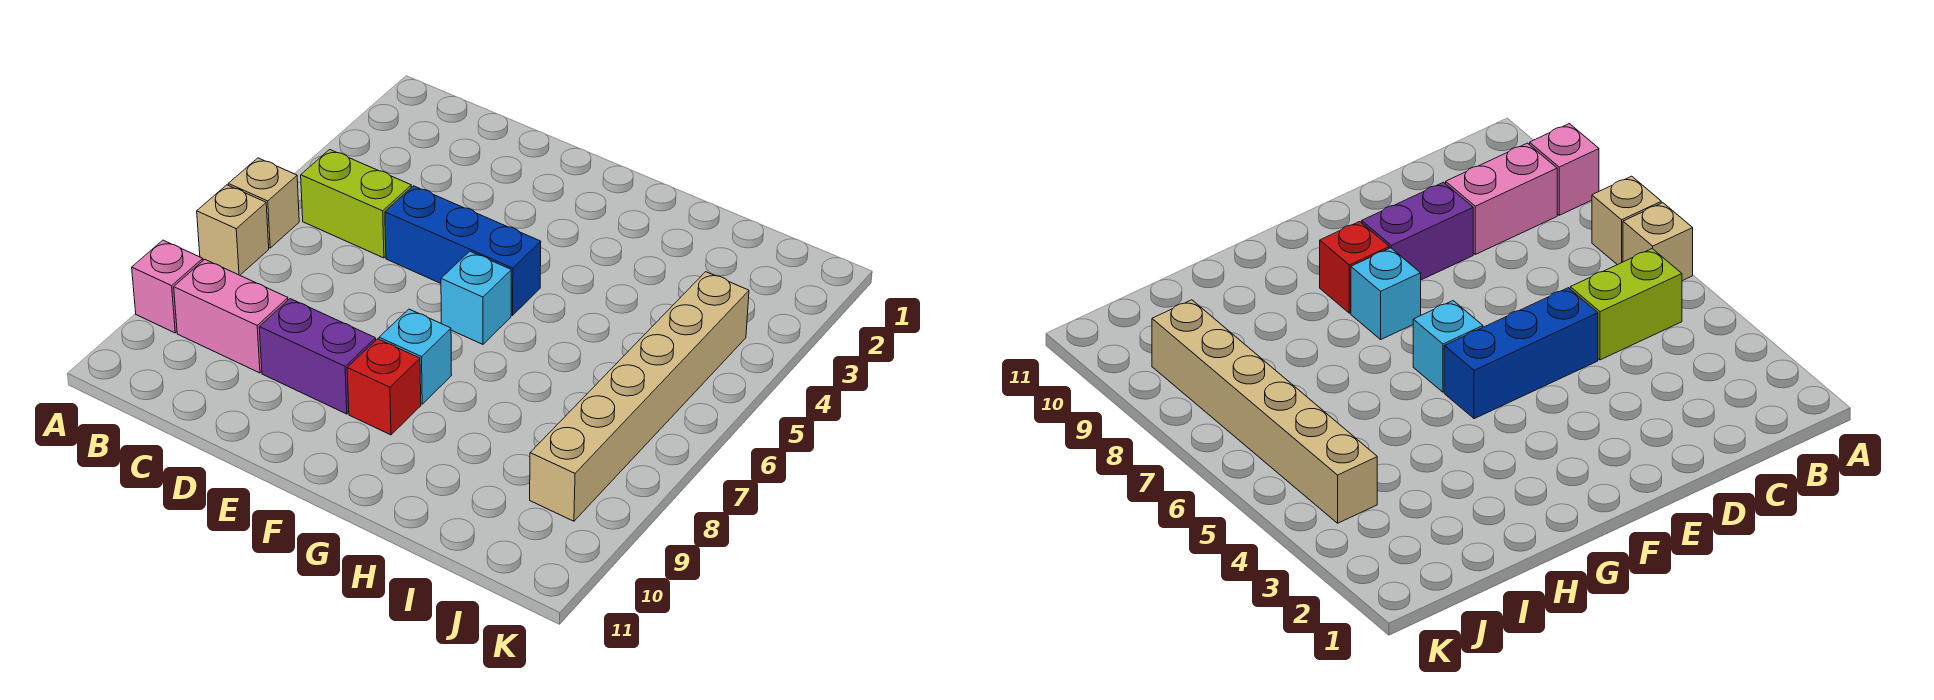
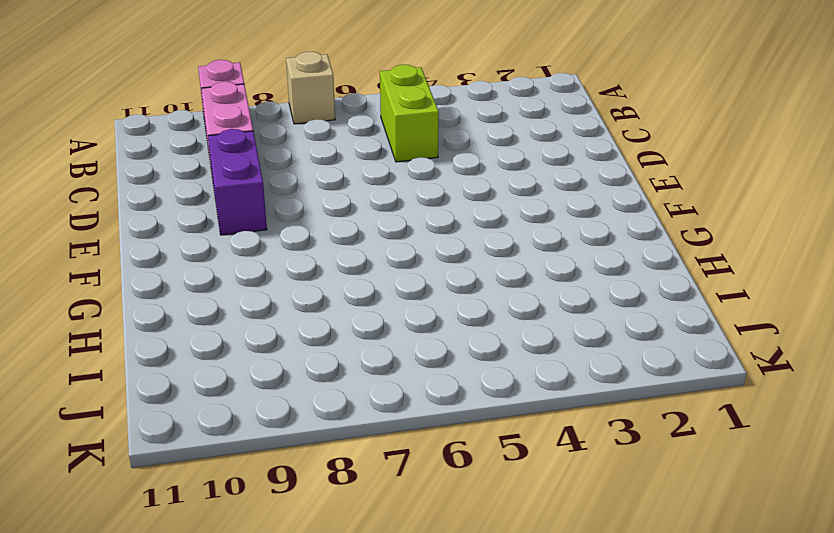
none -> tan 1x1 brick [228,158,299,248]
none -> blue 1x3 brick [385,186,541,315]

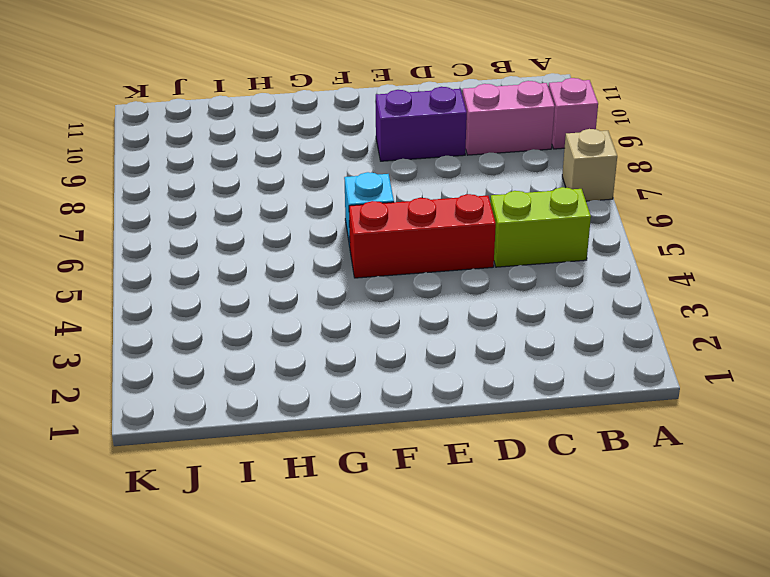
red 1x3 brick [349,194,496,278] -> blue 1x3 brick [385,186,541,315]
none -> tan 1x1 brick [228,158,299,248]
none -> cyan 1x1 brick [379,309,452,404]

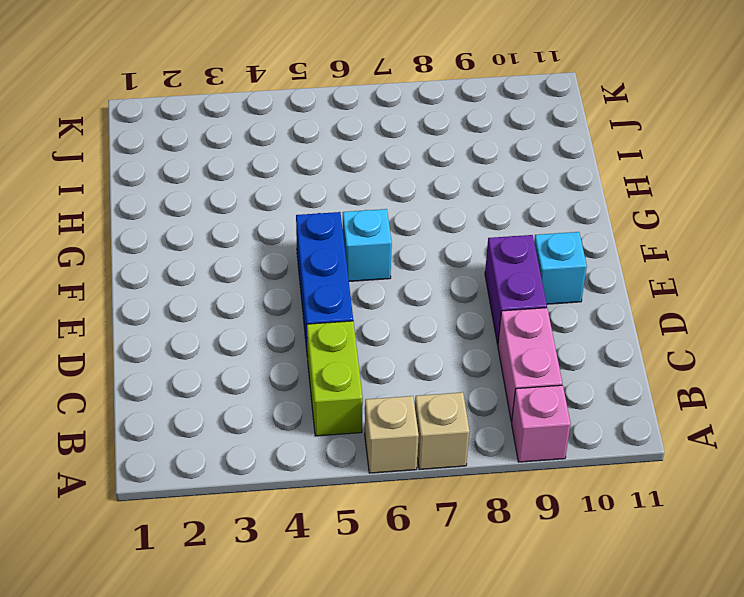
cyan 1x1 brick [534,232,587,304] -> cyan 1x1 brick moved to [379,309,452,404]
none -> red 1x1 brick [347,339,421,435]
none -> tan 1x6 brick [530,272,749,521]

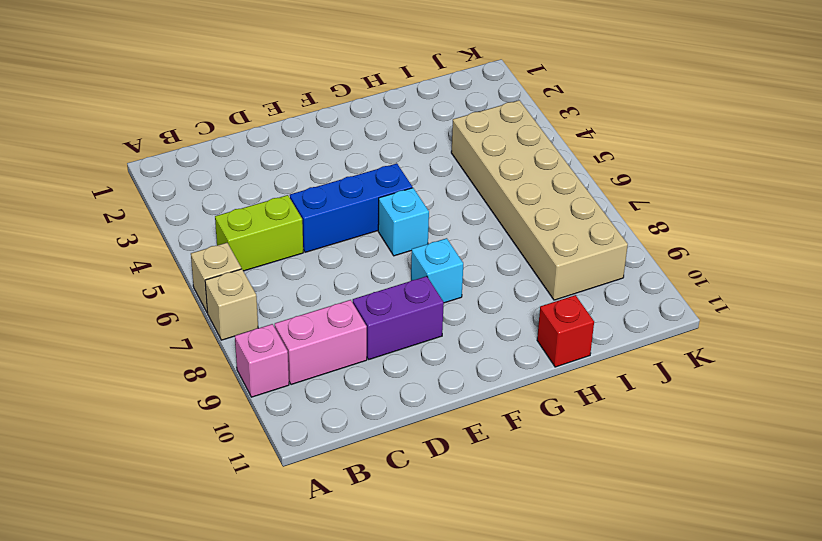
red 1x1 brick [537,295,594,367] -> red 1x1 brick moved to [347,339,421,435]
tan 2x6 brick [451,100,628,300] -> tan 1x6 brick [530,272,749,521]

